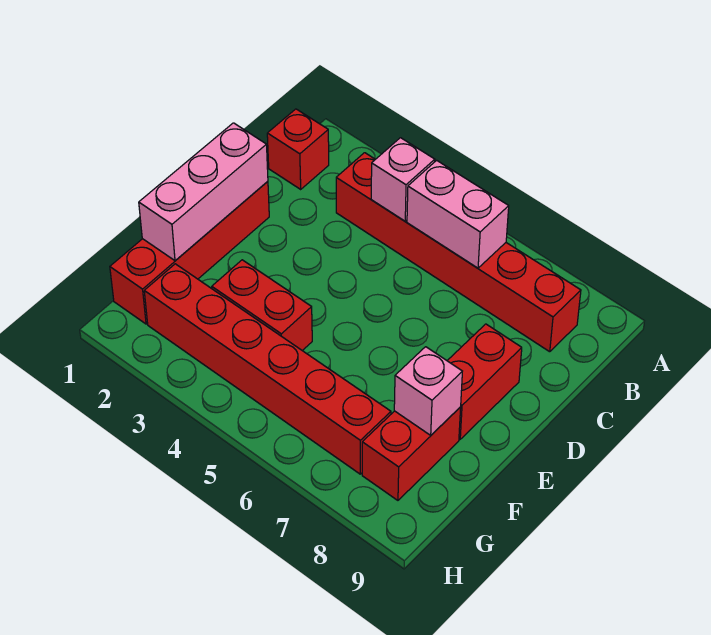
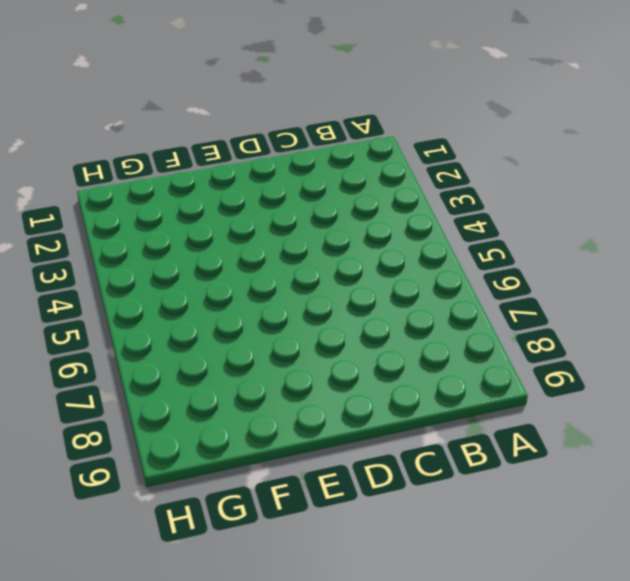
none -> red 1x1 brick [267,109,329,189]
none -> red 1x6 brick [336,153,581,352]

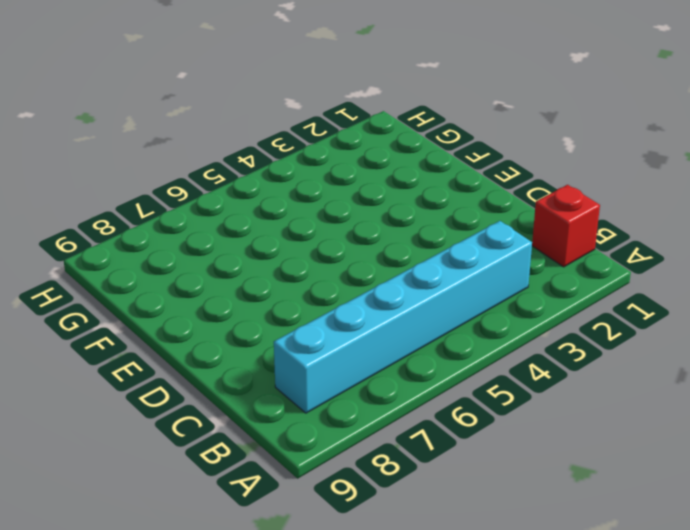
cyan 1x6 brick [274,221,532,413] -> red 1x6 brick [336,153,581,352]
none -> red 1x4 brick [110,181,269,324]
none -> red 1x2 brick [447,324,522,439]

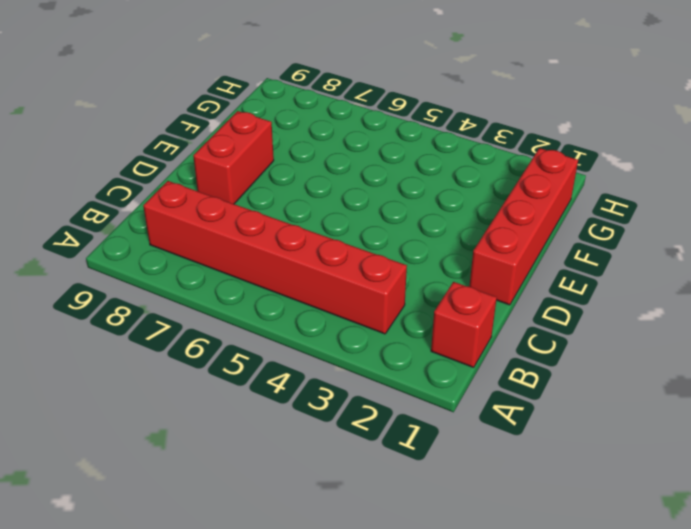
none -> red 1x2 brick [212,260,312,351]
none -> red 1x2 brick [362,407,461,500]

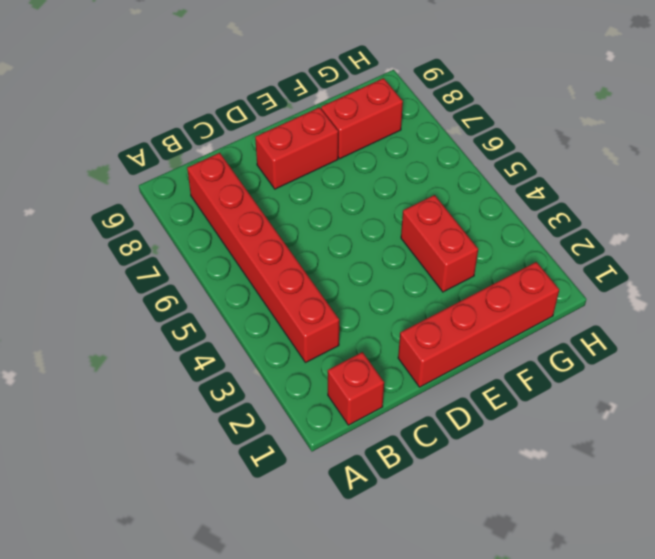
none -> red 1x6 brick [144,264,391,474]
none -> pink 1x1 brick [371,138,435,221]

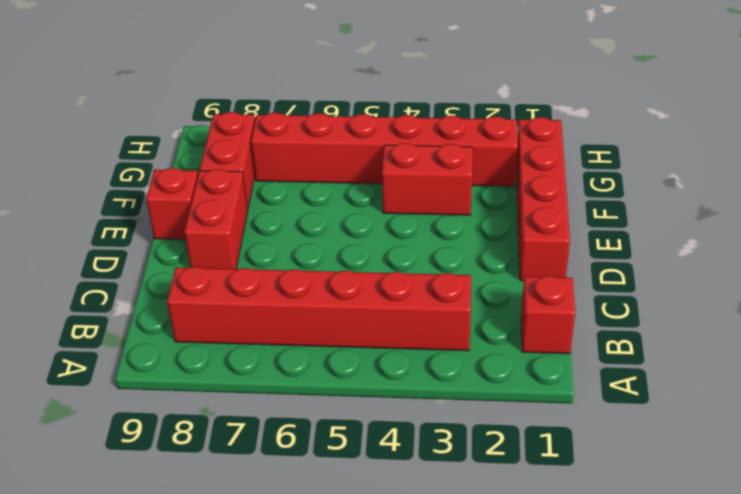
red 1x1 brick [146,168,198,240] -> none
none -> pink 1x1 brick [371,138,435,221]
none -> pink 1x2 brick [407,160,509,268]

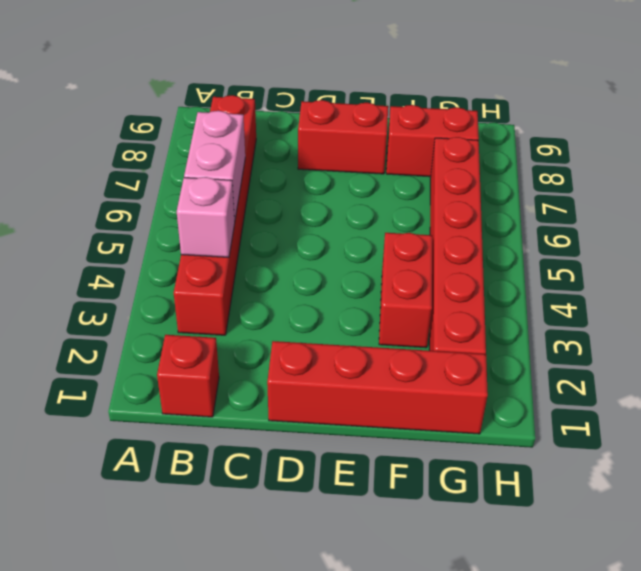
none -> pink 1x3 brick [139,123,268,261]
none -> pink 1x1 brick [394,347,462,435]

